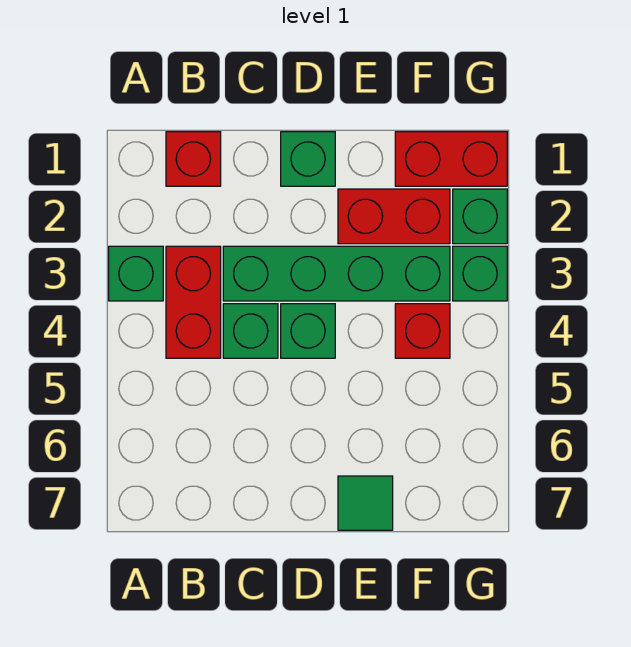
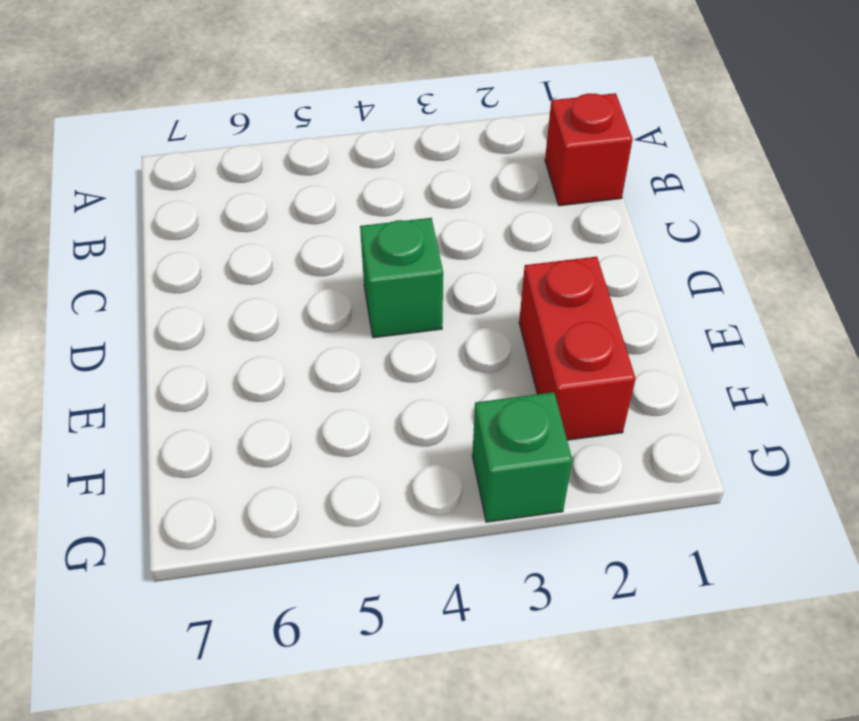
none -> green 1x1 brick [109,246,163,301]
none -> red 1x2 brick [166,246,221,358]
none -> green 1x4 brick [223,246,450,301]

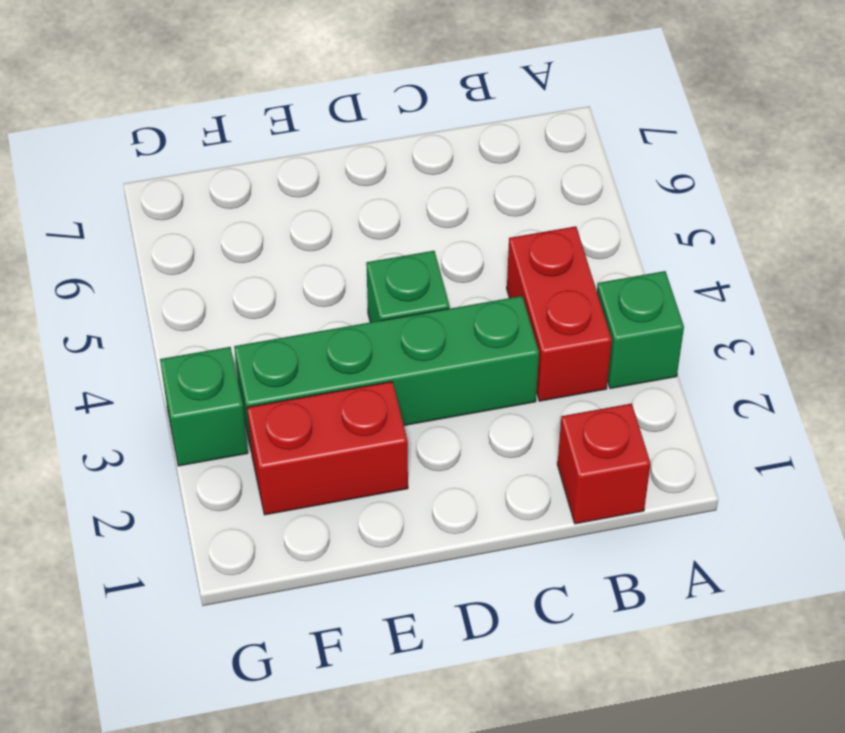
none -> green 1x1 brick [223,304,278,358]
none -> green 1x1 brick [281,132,335,186]
none -> green 1x1 tile [338,476,393,530]

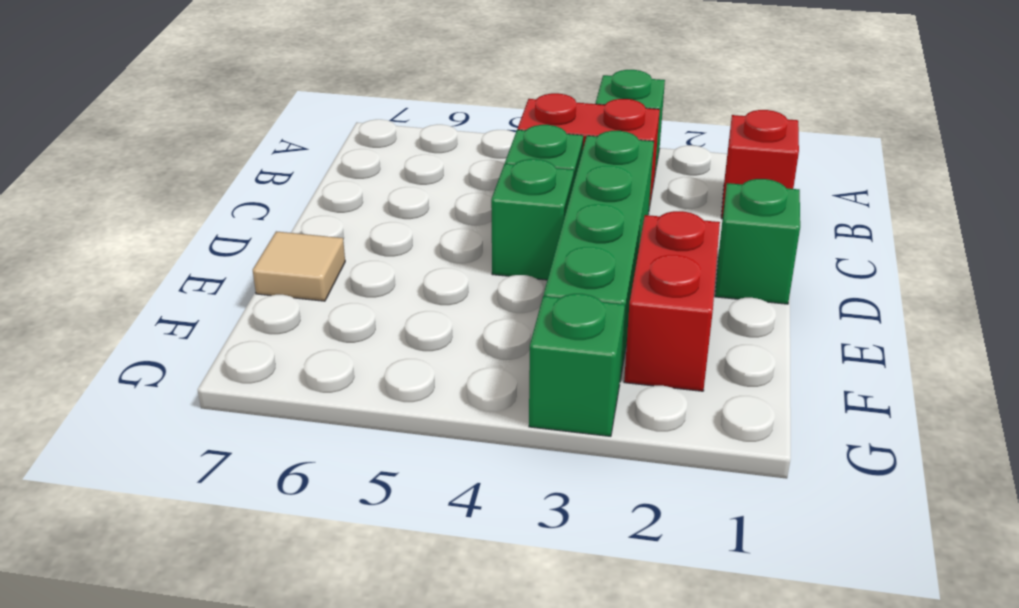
tan 1x1 tile [253,231,345,301] -> green 1x1 tile [338,476,393,530]
none -> red 1x2 brick [395,132,507,186]
none -> red 1x1 brick [395,304,450,358]
none -> green 1x1 brick [453,189,507,244]

